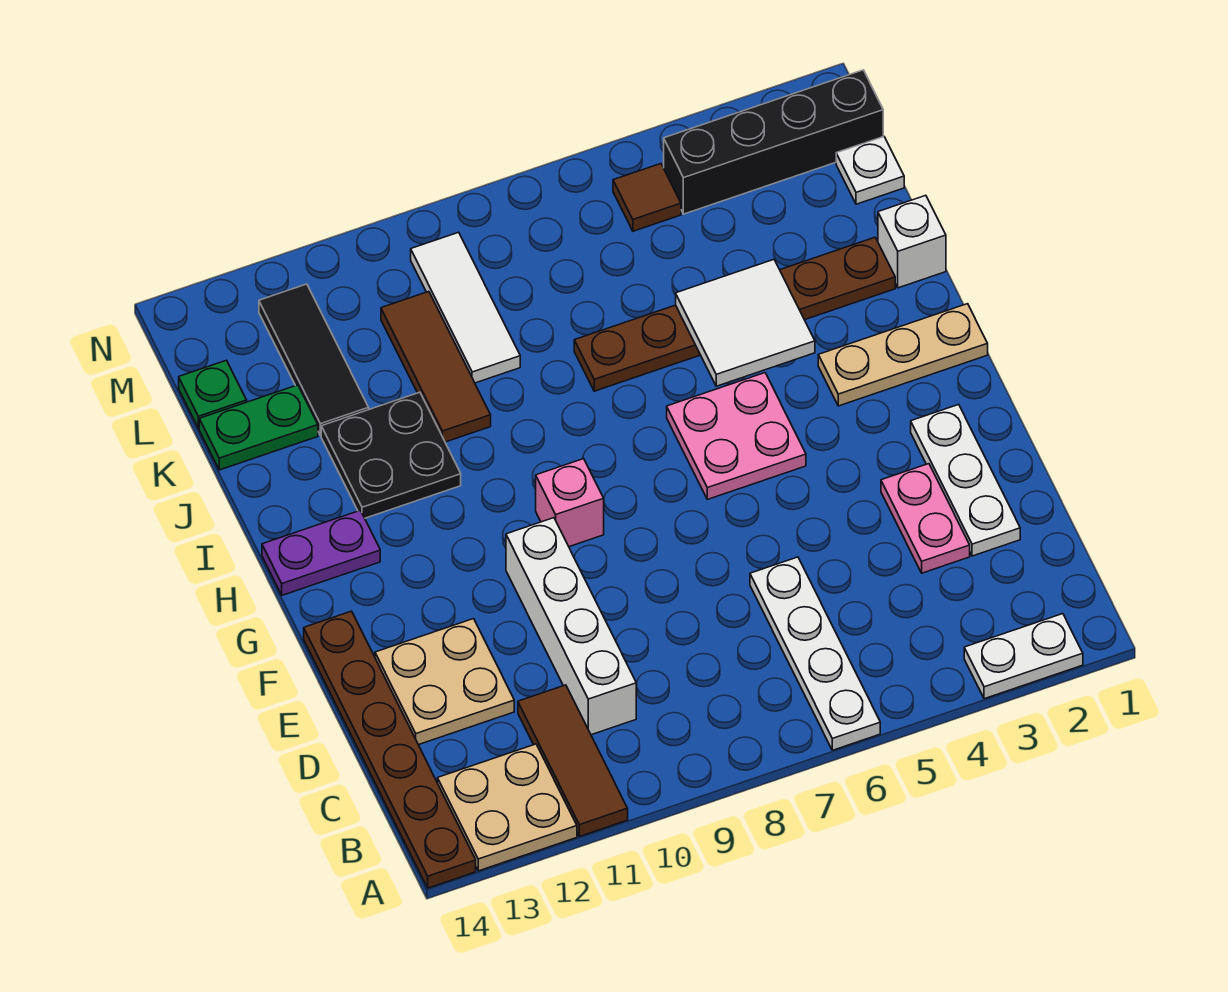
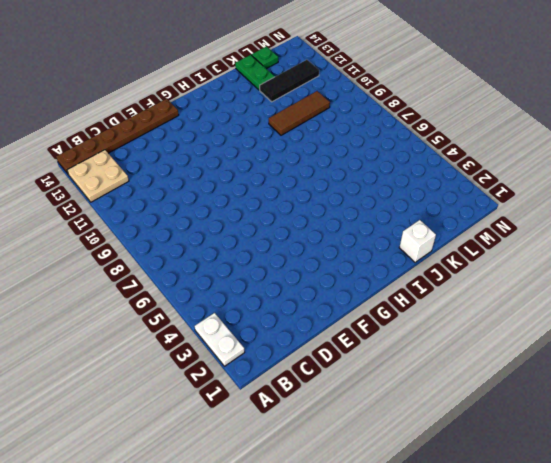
none -> white 1x4 plate [750,557,880,750]
none -> brown 1x3 tile [518,685,628,836]
none -> white 1x4 brick [506,518,636,735]

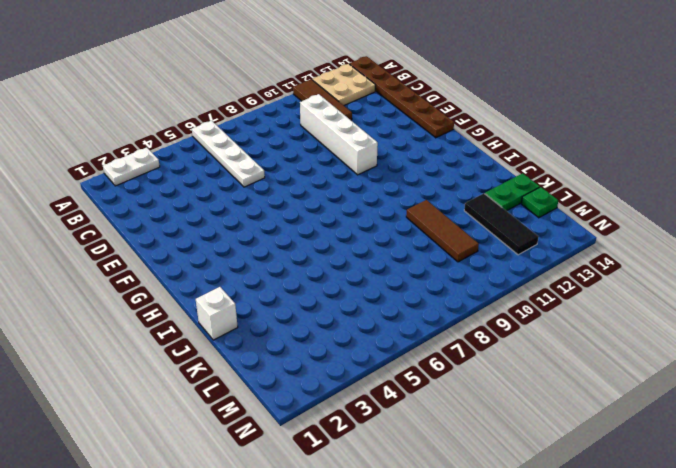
none -> white 1x3 plate [911,405,1020,556]
none -> pink 1x2 plate [881,464,970,573]
none -> tan 2x2 plate [375,619,514,745]

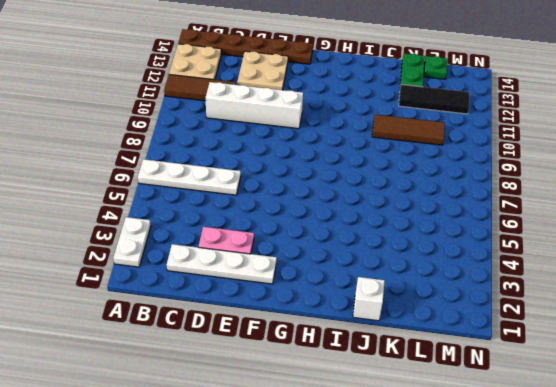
white 1x4 plate [167,244,277,284] -> white 1x3 plate [911,405,1020,556]
none -> pink 2x2 plate [667,373,806,499]
none -> pink 1x1 brick [536,459,604,547]
none -> tan 1x3 plate [818,304,988,406]

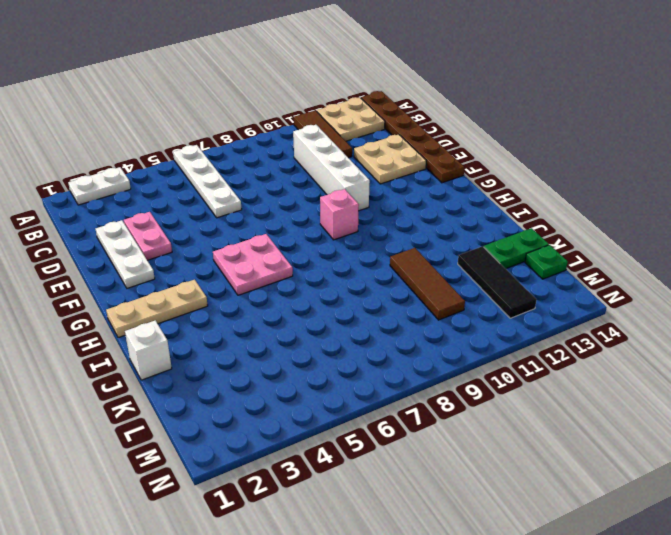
none -> purple 1x2 plate [262,510,380,595]
none -> black 2x2 plate [321,392,461,518]
none -> brown 1x6 plate [574,237,895,391]

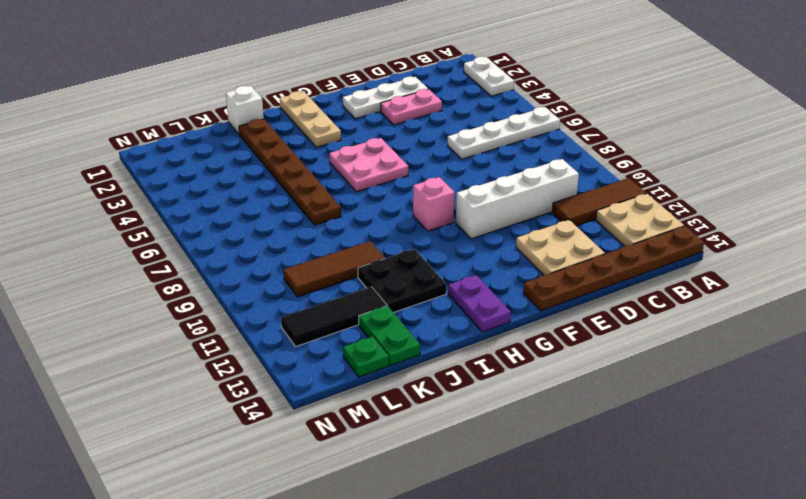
none -> white 1x3 tile [411,232,520,383]
none -> white 1x1 plate [836,136,904,204]
none -> black 1x4 brick [664,70,883,214]

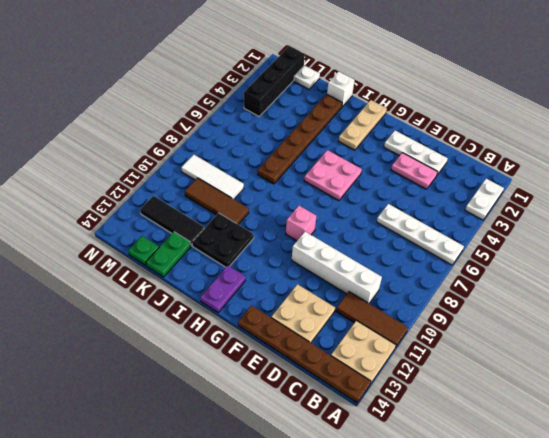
none -> brown 1x1 tile [613,164,681,231]
none -> white 2x2 tile [676,260,815,386]

